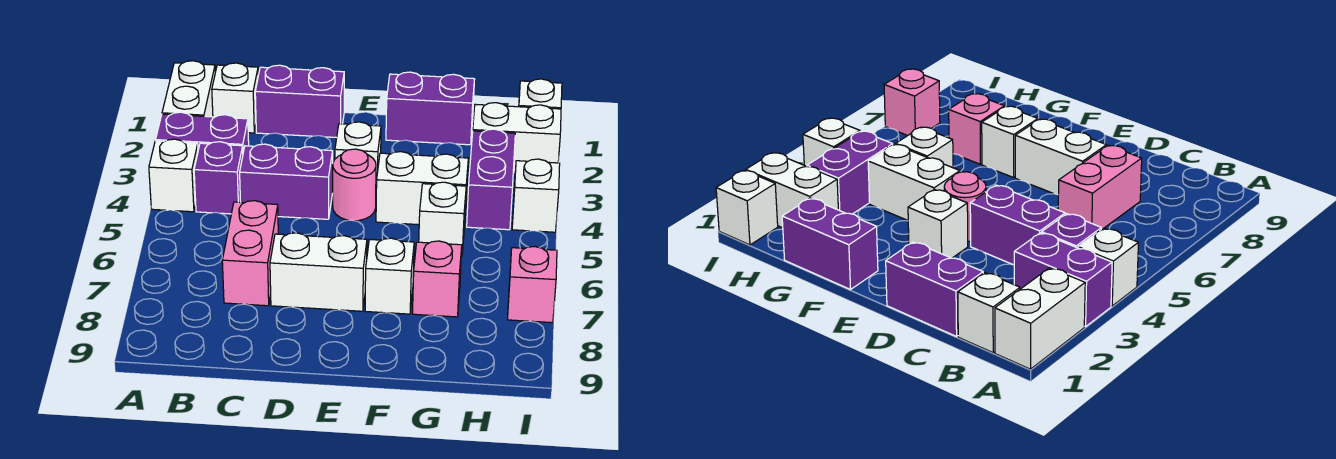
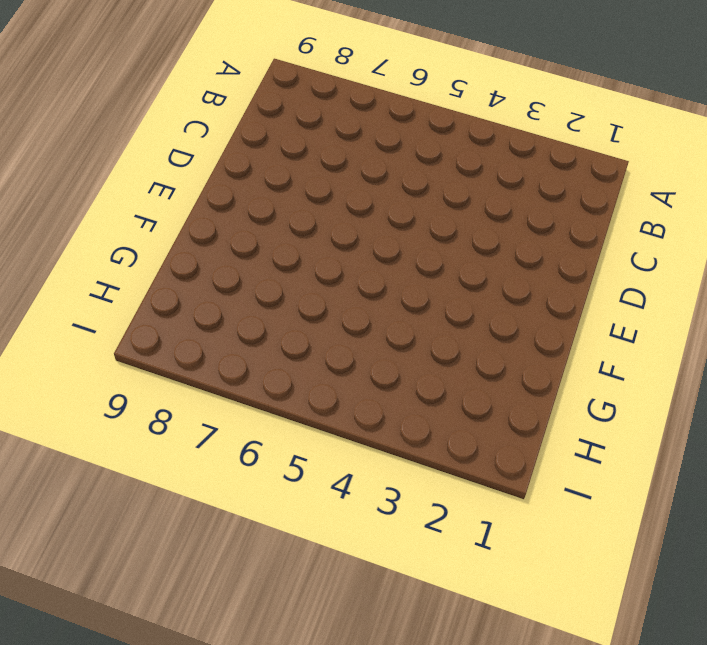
none -> white 1x2 brick [162,61,215,117]
none -> purple 1x2 brick [156,112,249,152]
none -> white 1x1 brick [149,139,198,212]

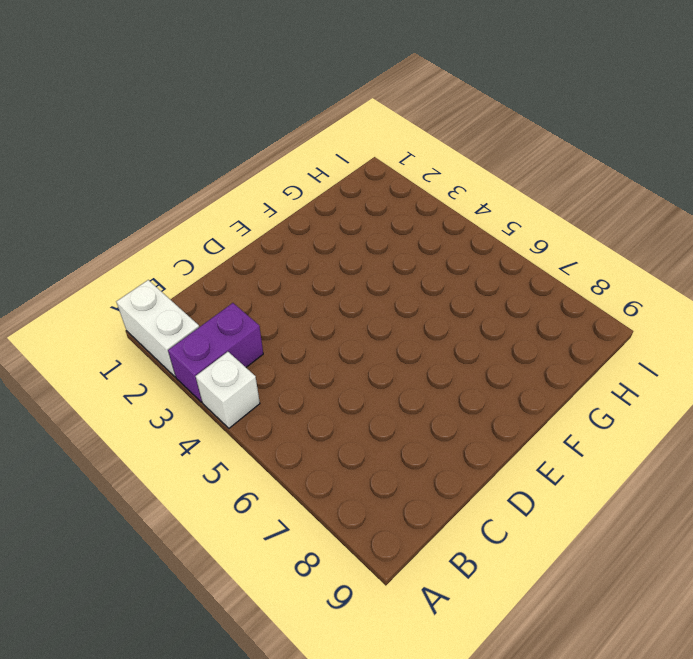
none -> white 1x1 brick [212,63,258,133]
none -> purple 1x1 brick [194,142,243,214]
none -> purple 1x2 brick [255,65,344,138]

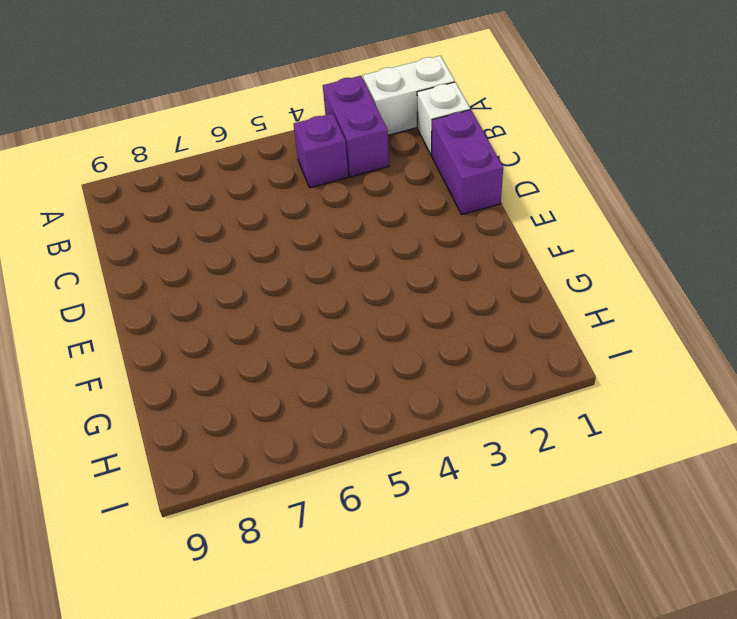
none -> white 1x1 brick [149,139,198,212]
none -> purple 1x2 brick [240,144,333,219]
none -> pink 1x2 brick [222,201,278,306]

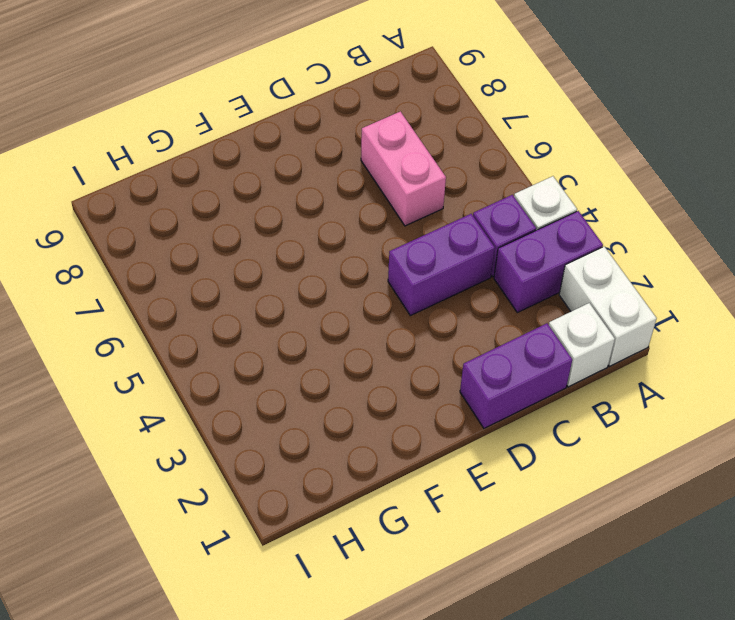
none -> white 1x2 brick [270,233,367,311]
none -> white 1x1 brick [335,122,381,188]
none -> pink 1x1 round brick [333,149,376,221]

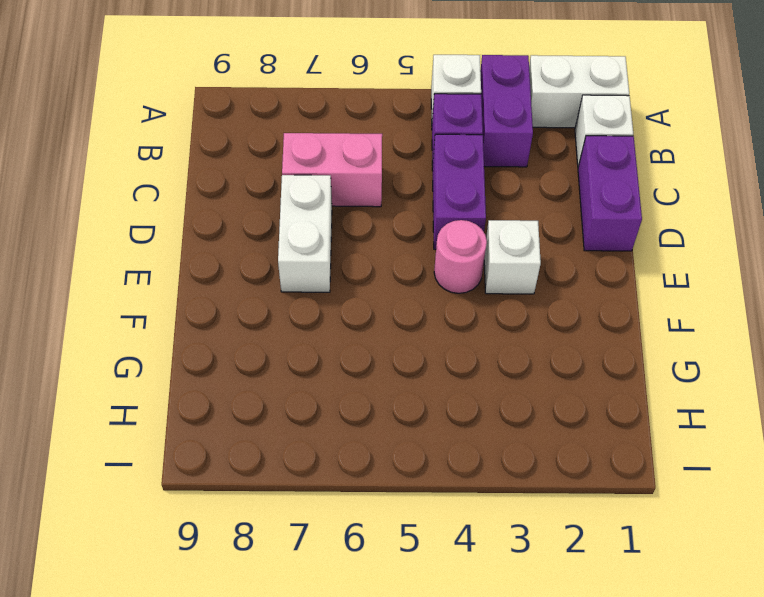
none -> purple 1x2 brick [386,72,474,145]
none -> white 1x2 brick [376,152,468,227]
none -> white 1x1 brick [365,238,414,314]

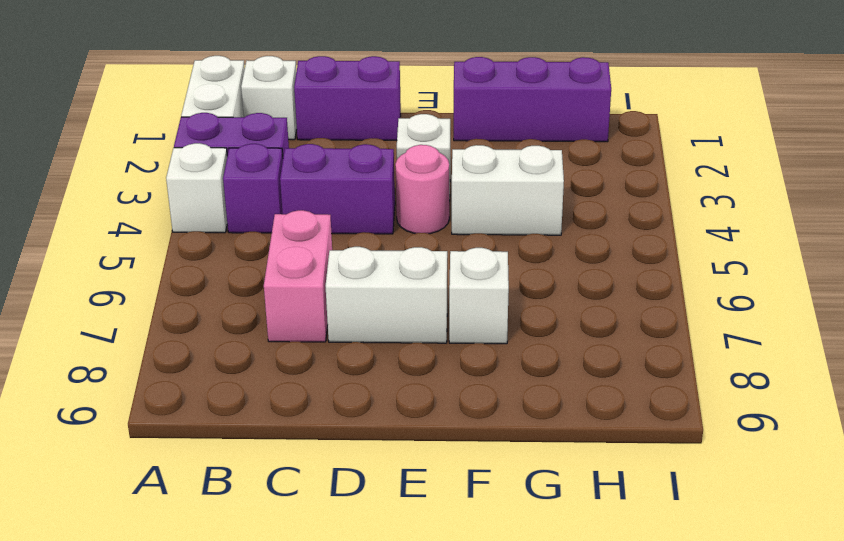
purple 1x3 brick [454,57,611,142] -> purple 1x2 brick [386,72,474,145]
none -> white 1x1 brick [419,182,466,256]
none -> pink 1x1 brick [412,241,462,317]
none -> white 1x2 brick [473,103,561,174]

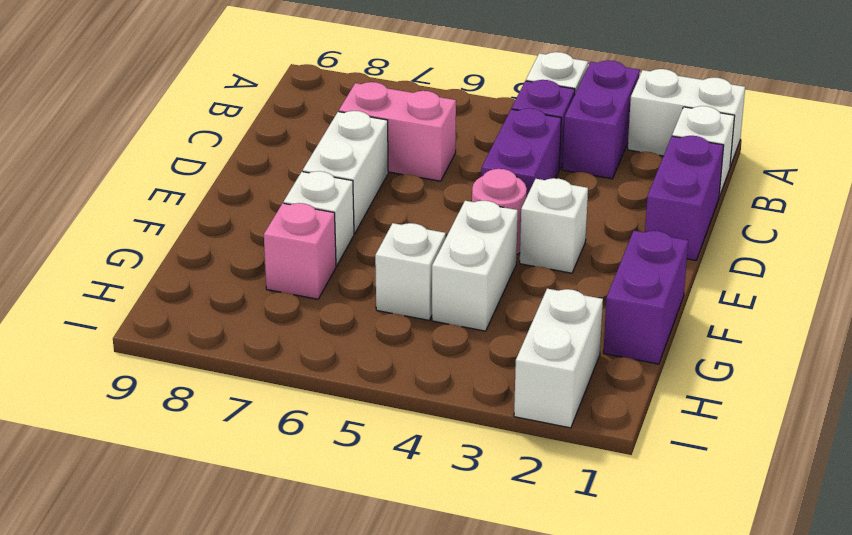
none -> purple 1x2 brick [467,129,515,230]
none -> white 1x1 brick [519,79,562,109]
none -> white 1x1 brick [512,159,560,232]

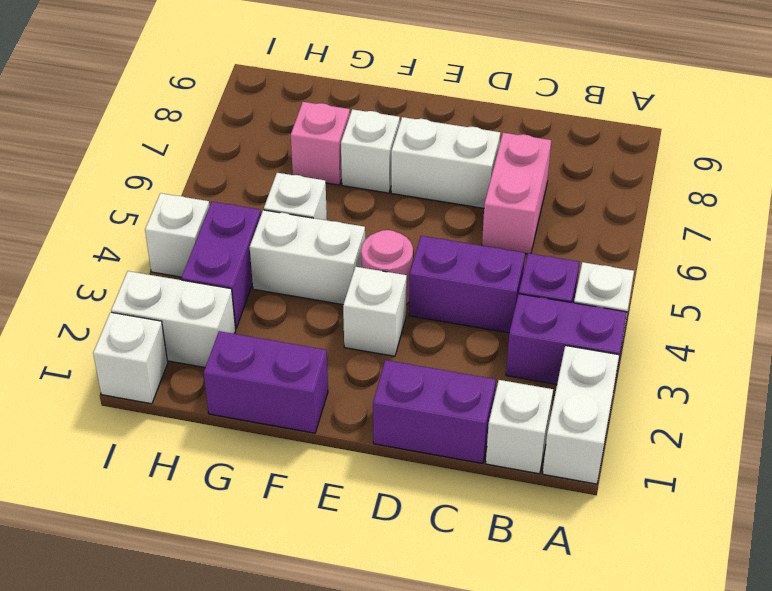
none -> pink 1x1 brick [508,247,557,323]

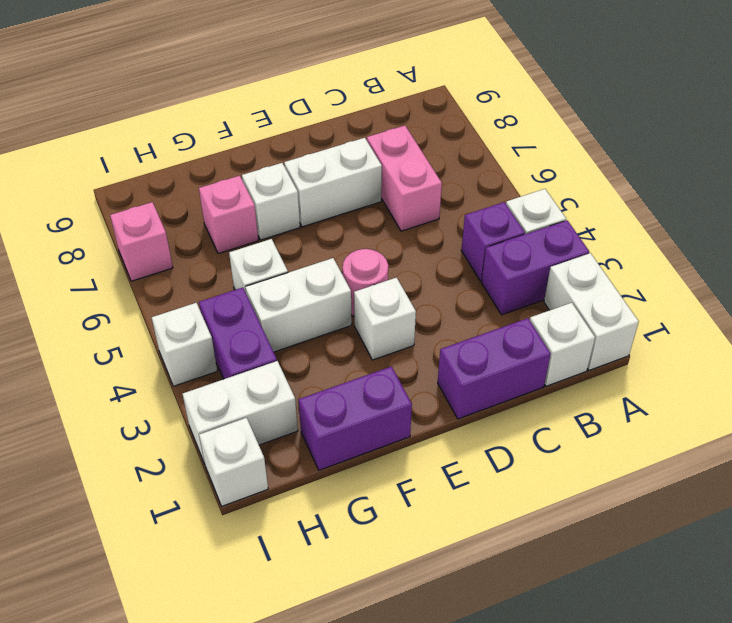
none -> purple 1x2 brick [240,144,333,219]

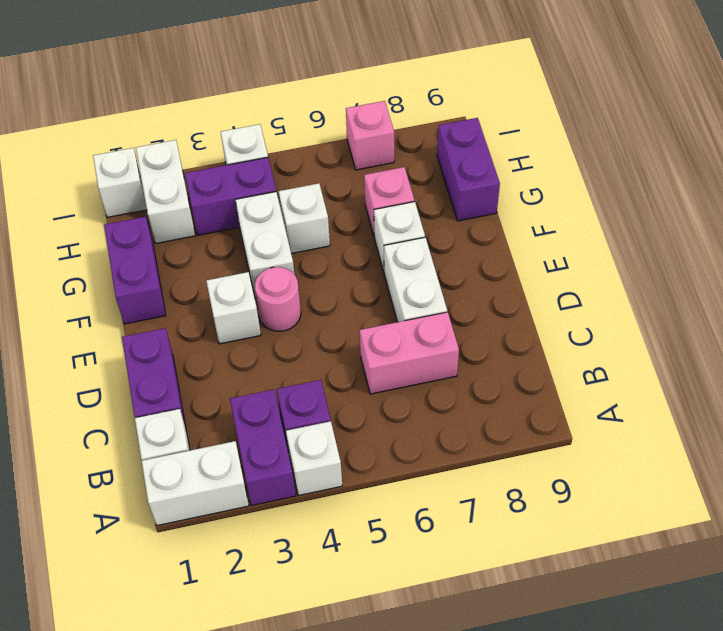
purple 1x2 brick [437,118,500,221] -> purple 1x2 brick moved to [240,144,333,219]

